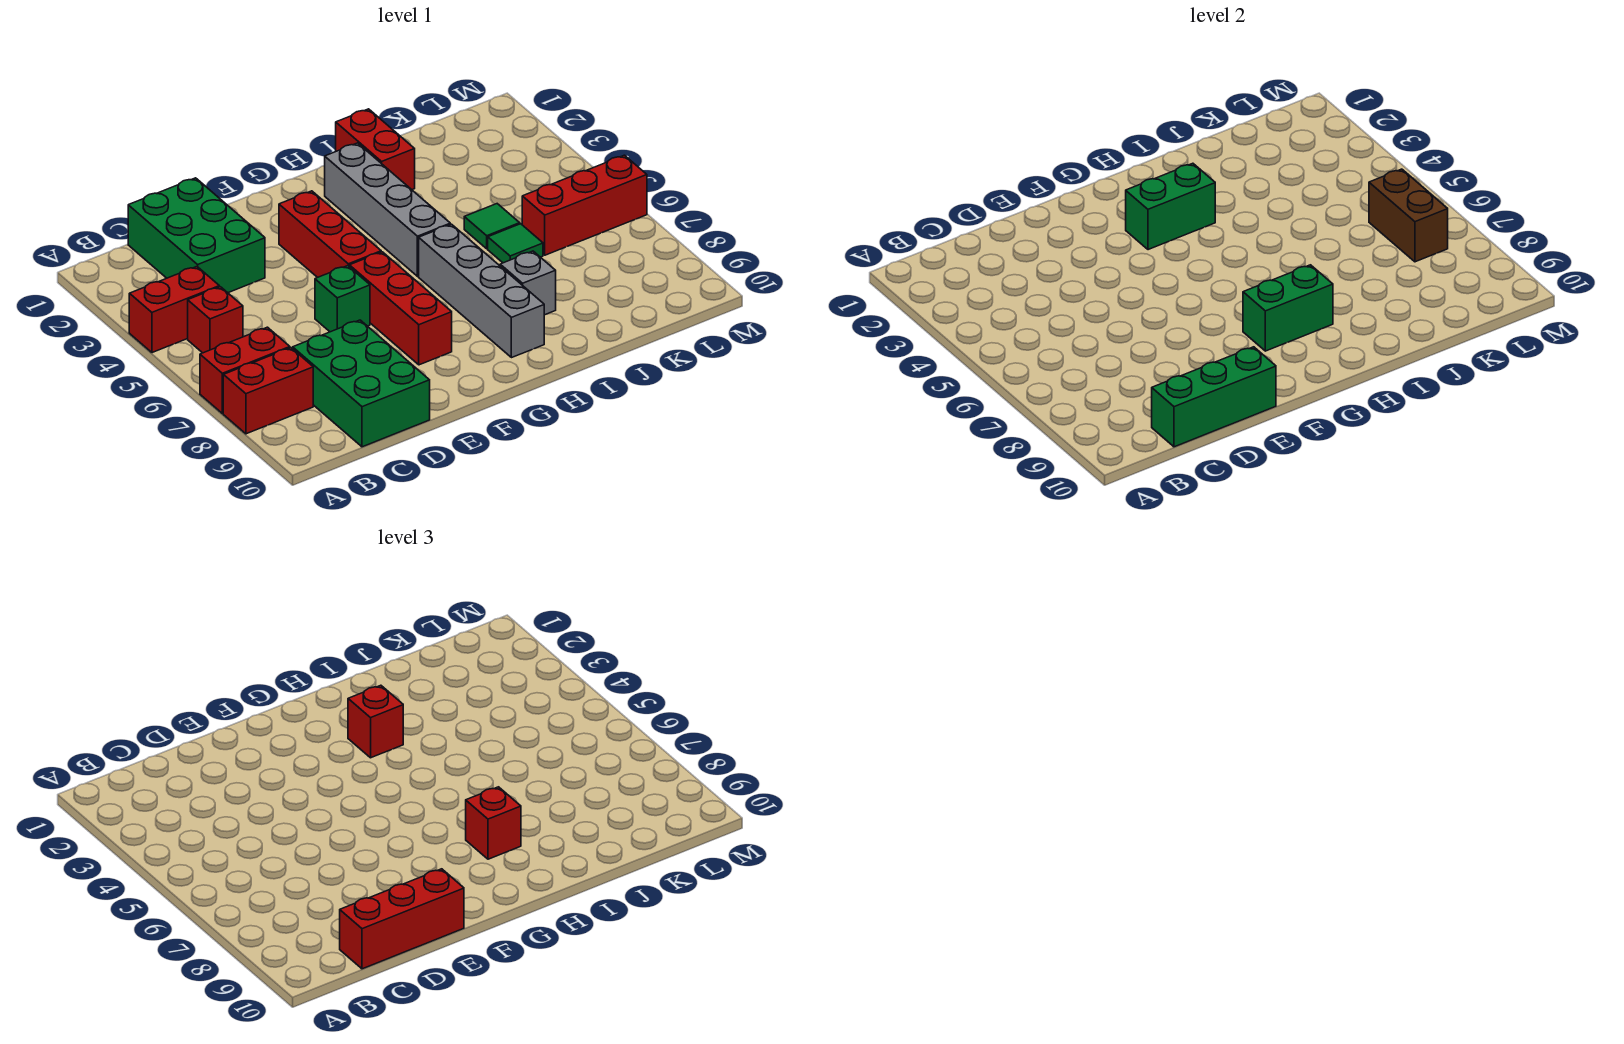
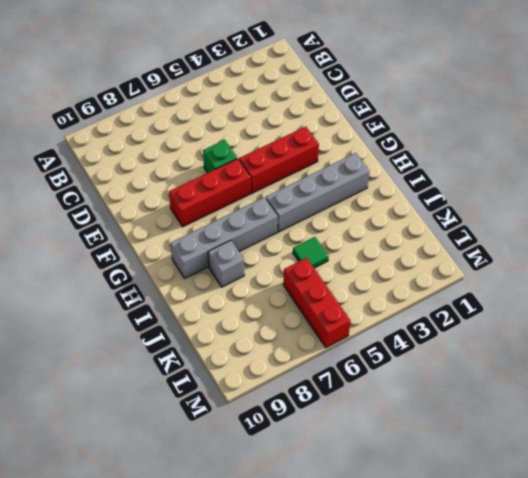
none -> red 1x2 brick [129,267,219,353]
none -> red 1x2 brick [200,327,290,414]
none -> red 1x2 brick [223,348,313,434]

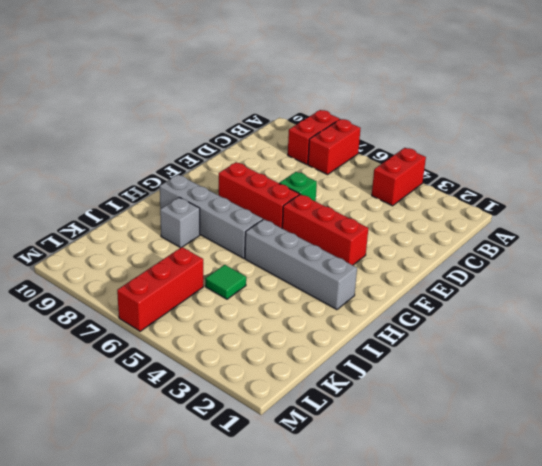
none -> red 1x1 brick [188,287,243,353]
none -> green 2x3 brick [128,178,265,293]
none -> green 2x3 brick [293,320,430,447]

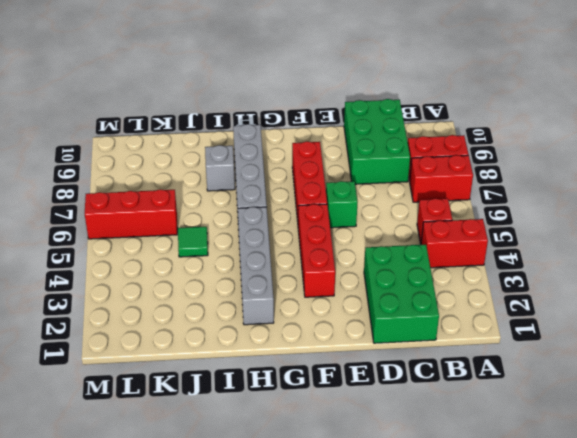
none -> red 1x2 brick [336,109,415,190]
none -> green 1x1 tile [488,224,543,263]
none -> green 1x3 brick [1152,347,1276,447]

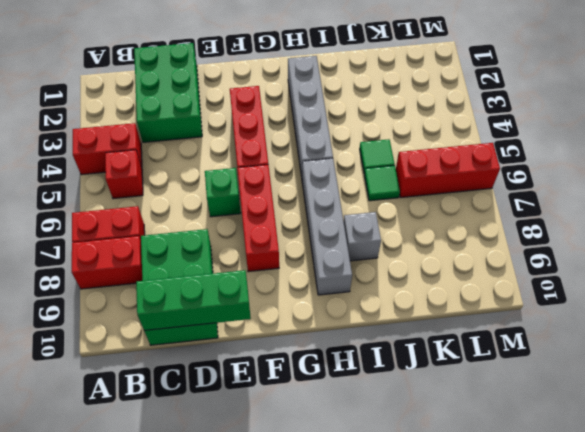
none -> red 1x2 brick [336,109,415,190]
none -> green 1x2 brick [1126,163,1215,250]
none -> green 1x2 brick [1243,265,1333,351]

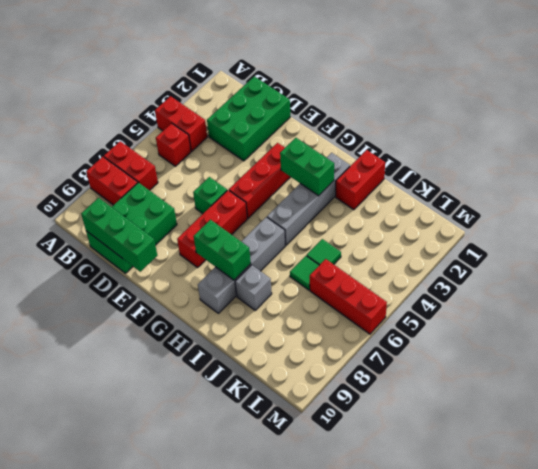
none -> brown 1x2 brick [1369,169,1448,262]
none -> red 1x3 brick [340,869,464,969]
none -> red 1x1 brick [348,685,403,758]

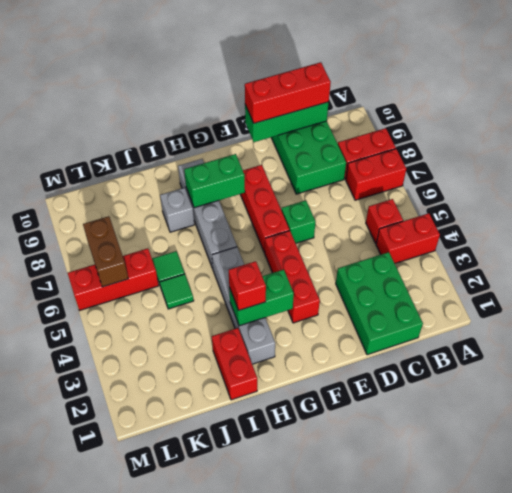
none -> red 1x1 brick [466,787,521,859]

